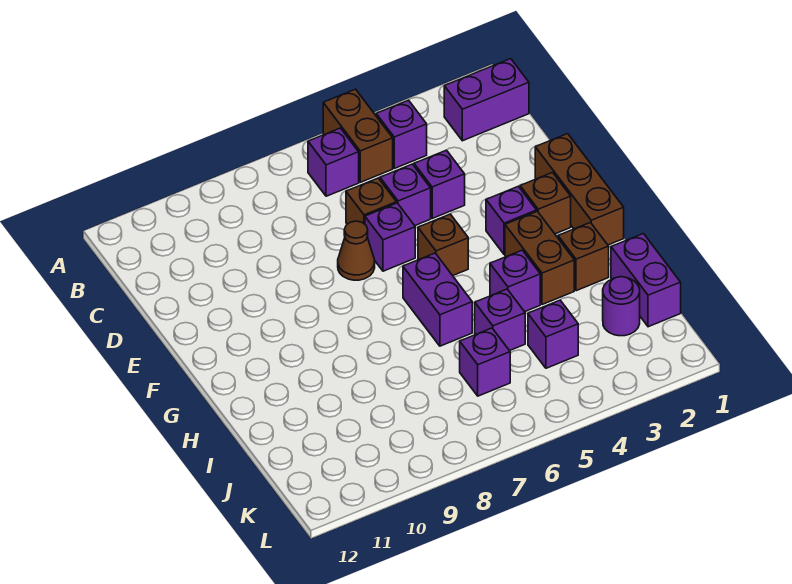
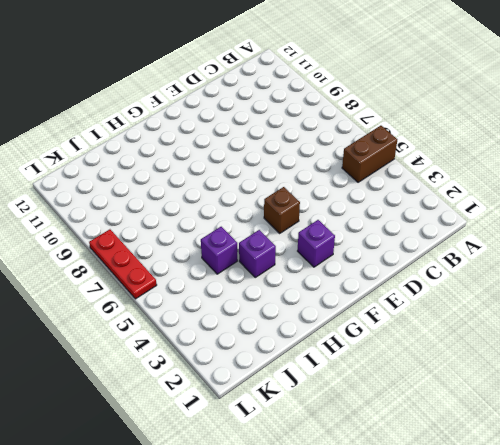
red 1x3 plate [89,229,157,299] -> none
none -> purple 1x2 brick [444,59,529,141]
none -> purple 1x1 brick [376,100,427,168]
none -> purple 1x1 brick [308,128,359,196]

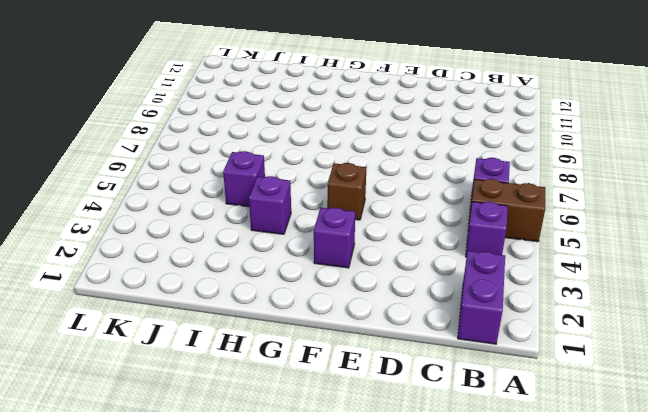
none -> purple 1x1 brick [414,150,465,218]
none -> purple 1x1 brick [380,164,431,226]
none -> brown 1x1 brick [346,178,396,224]

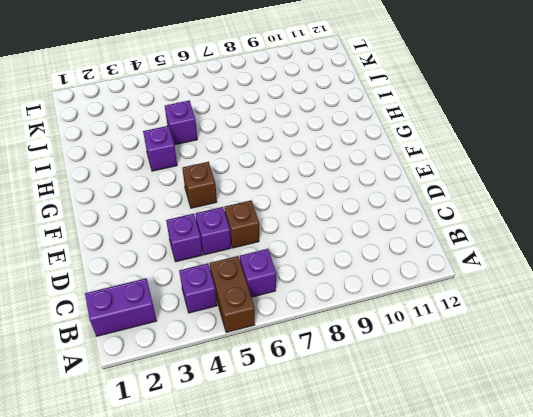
none -> brown 1x3 brick [535,134,624,245]
none -> purple 1x1 brick [365,203,415,271]
none -> brown 1x1 cone [338,221,375,280]

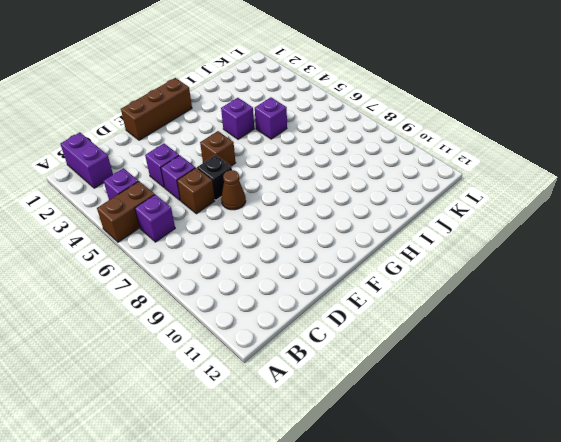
black 1x1 brick [197,155,232,200] -> purple 1x1 brick [365,203,415,271]
none -> brown 1x1 brick [520,173,571,234]
none -> purple 1x1 brick [486,186,537,255]
none -> brown 1x2 brick [505,211,574,305]

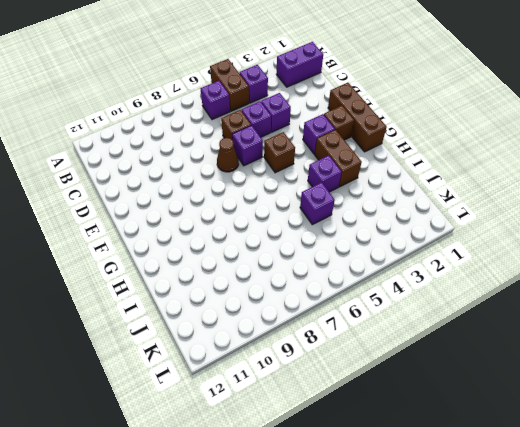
none -> purple 1x2 brick [403,253,472,346]
none -> brown 1x1 brick [558,222,609,291]
none -> purple 1x2 brick [611,234,681,327]

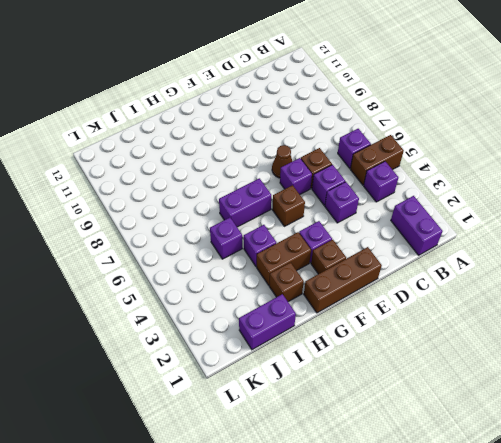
none -> purple 1x1 round brick [603,277,640,336]
none -> purple 1x1 brick [528,300,578,368]
none -> purple 1x1 brick [460,328,510,396]

